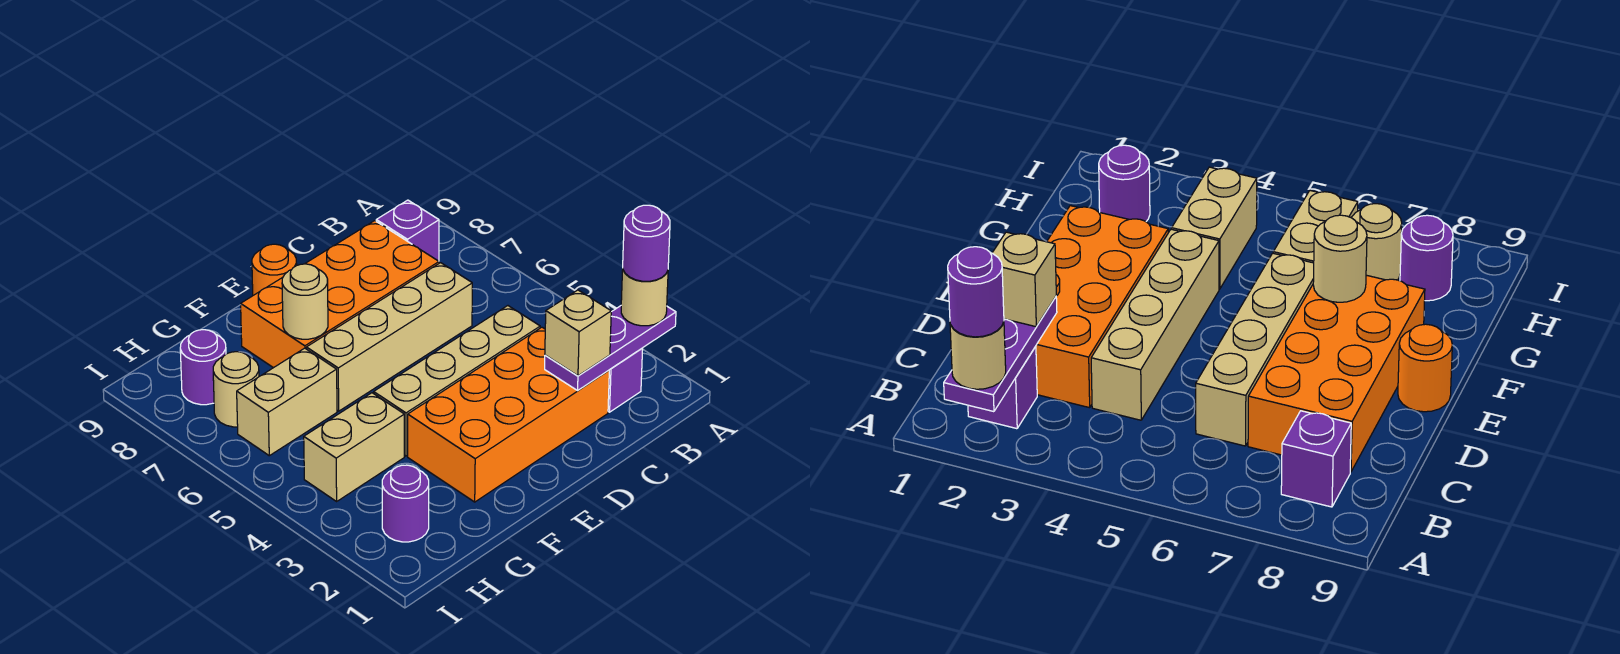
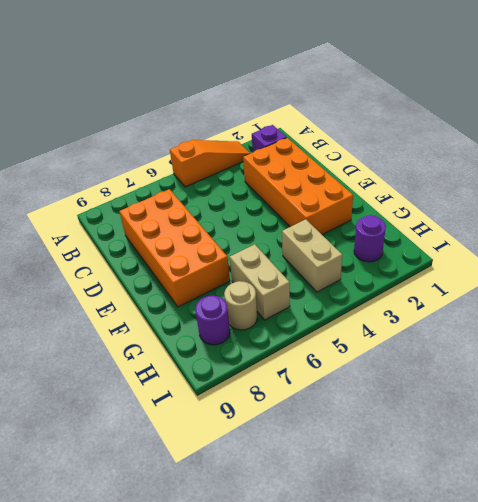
orange 1x3 slope [170,140,251,187] -> none
none -> purple 1x1 brick [376,200,439,261]
none -> tan 1x4 brick [374,306,540,456]
none -> tan 1x4 brick [306,263,472,411]

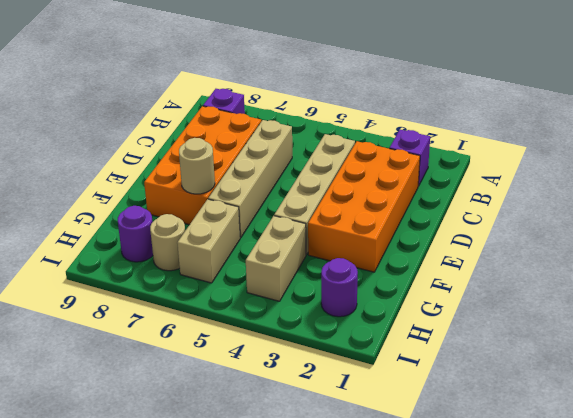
none -> orange 1x1 round brick [252,244,297,295]
none -> purple 1x3 plate [545,306,676,390]
none -> tan 1x1 round brick [621,270,668,326]

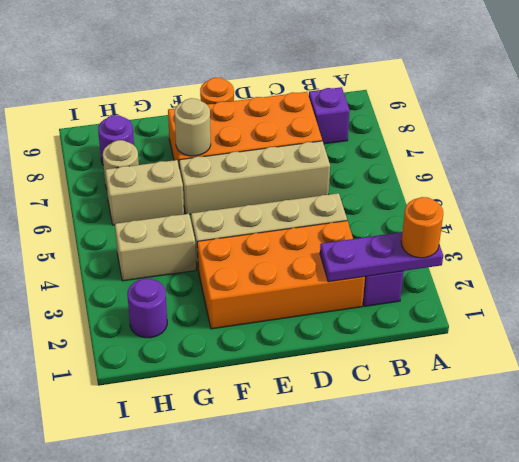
orange 1x1 round brick [401,197,443,258] -> tan 1x1 round brick [621,270,668,326]
none -> tan 1x1 brick [545,290,611,376]
none -> purple 1x1 round brick [623,205,670,281]

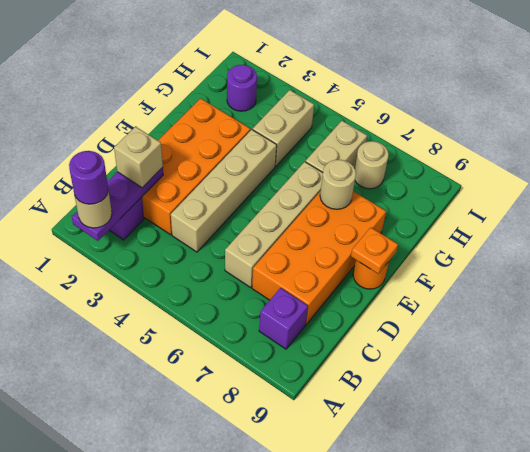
orange 1x1 plate [351,227,398,274] -> none
none -> purple 1x1 round brick [180,330,226,405]

